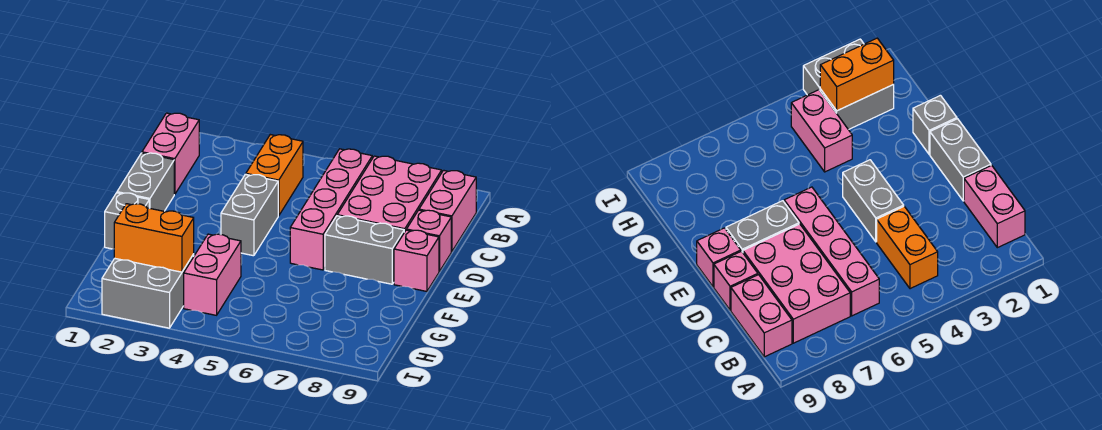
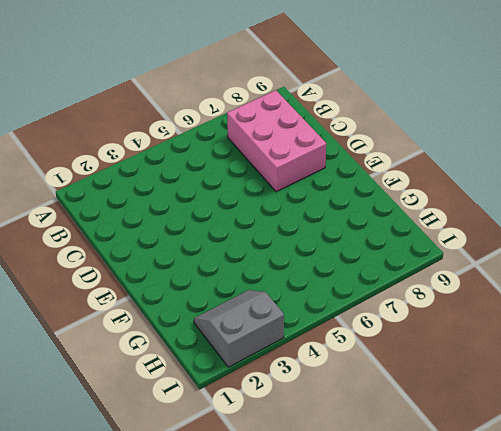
grey 2x2 slope [194,290,284,367] -> grey 2x2 brick [102,254,194,328]
none -> pink 1x2 brick [142,113,199,194]
none -> orange 1x2 brick [246,135,303,216]
none -> pink 1x4 brick [290,149,372,270]

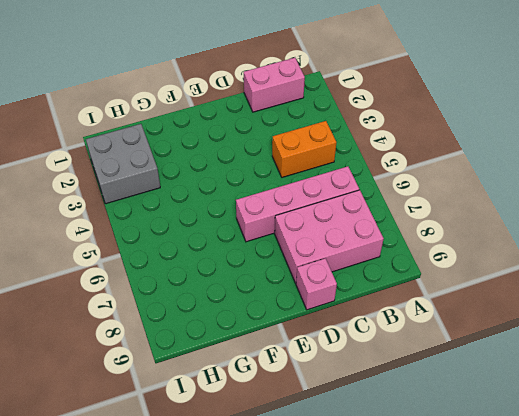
none -> pink 1x2 brick [419,170,476,252]
none -> grey 1x2 brick [117,153,174,211]
none -> grey 1x2 brick [221,174,278,256]

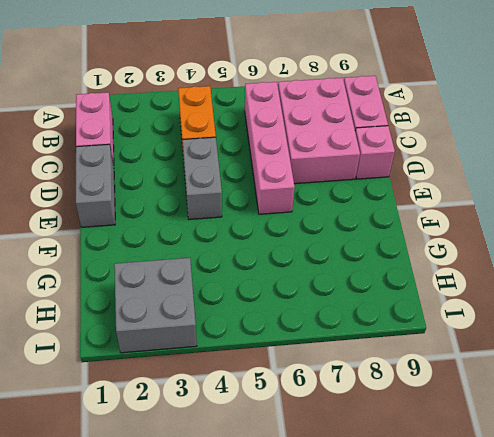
none -> grey 1x2 brick [325,216,404,284]
none -> pink 1x1 brick [394,230,439,291]
none -> grey 1x1 brick [105,193,149,249]

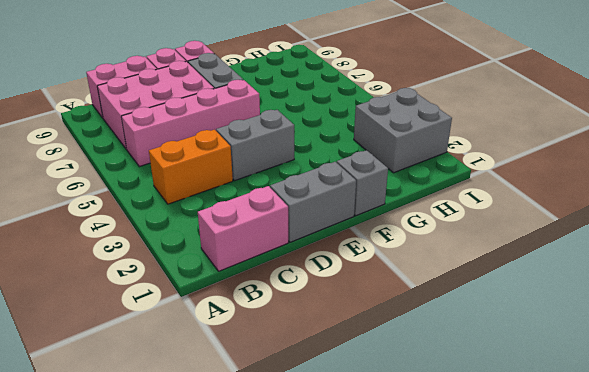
none -> pink 1x2 brick [184,234,241,315]
none -> orange 1x2 brick [114,204,194,272]

